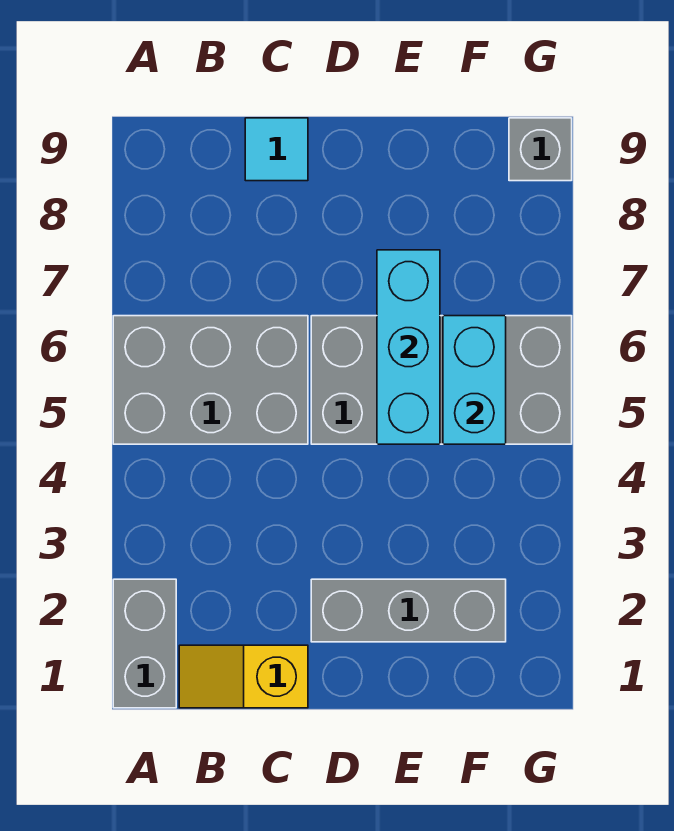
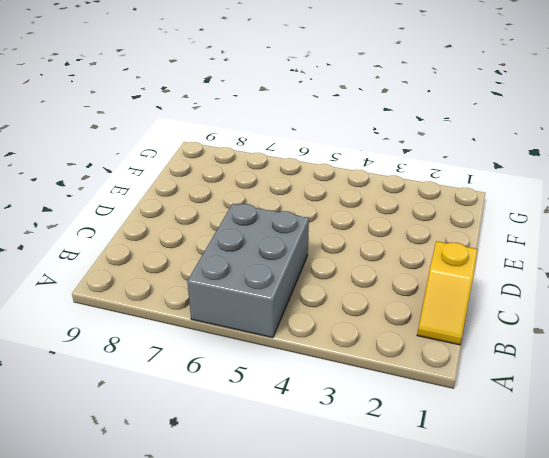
none -> grey 1x2 brick [113,579,176,708]
none -> cyan 1x1 tile [245,118,308,181]

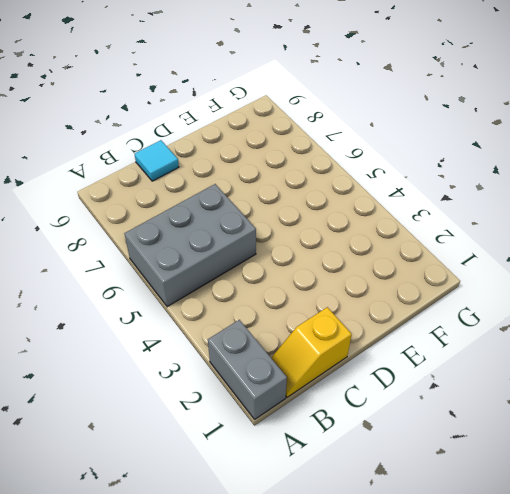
none -> grey 1x3 brick [311,579,506,642]
none -> grey 2x4 brick [311,316,572,444]

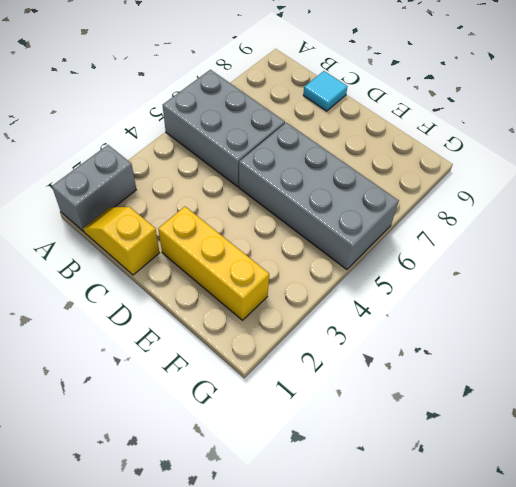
yellow 1x3 brick [158,207,269,320] -> grey 1x3 brick [311,579,506,642]
none -> grey 1x1 brick [509,118,572,181]
none -> cyan 1x3 brick [377,250,440,444]

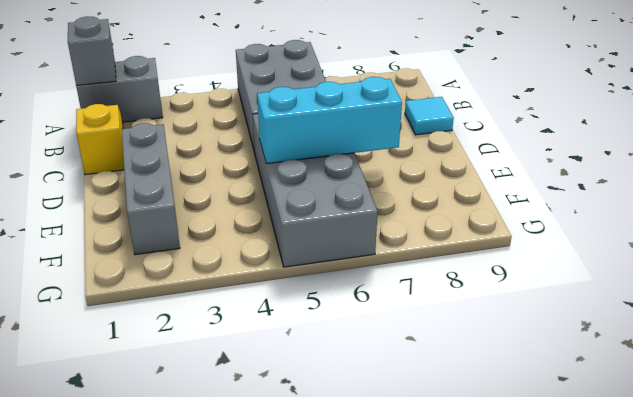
grey 1x1 brick [68,16,116,86] -> grey 1x1 brick moved to [509,118,572,181]
none -> cyan 1x2 brick [443,316,506,444]

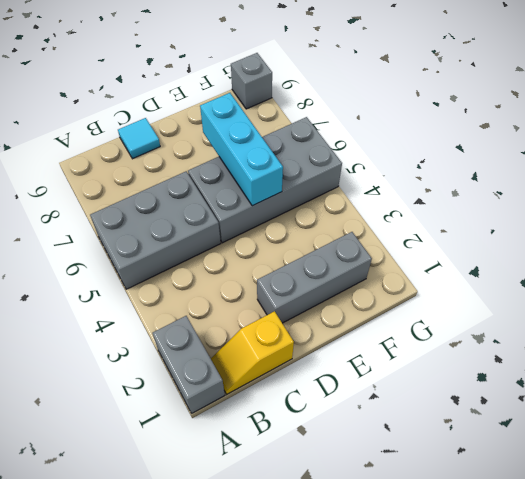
none -> cyan 1x2 brick [443,316,506,444]

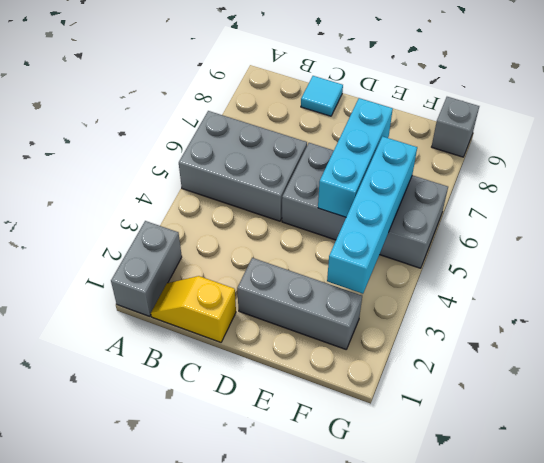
cyan 1x4 brick [327,136,417,294] -> cyan 1x2 brick [443,316,506,444]

